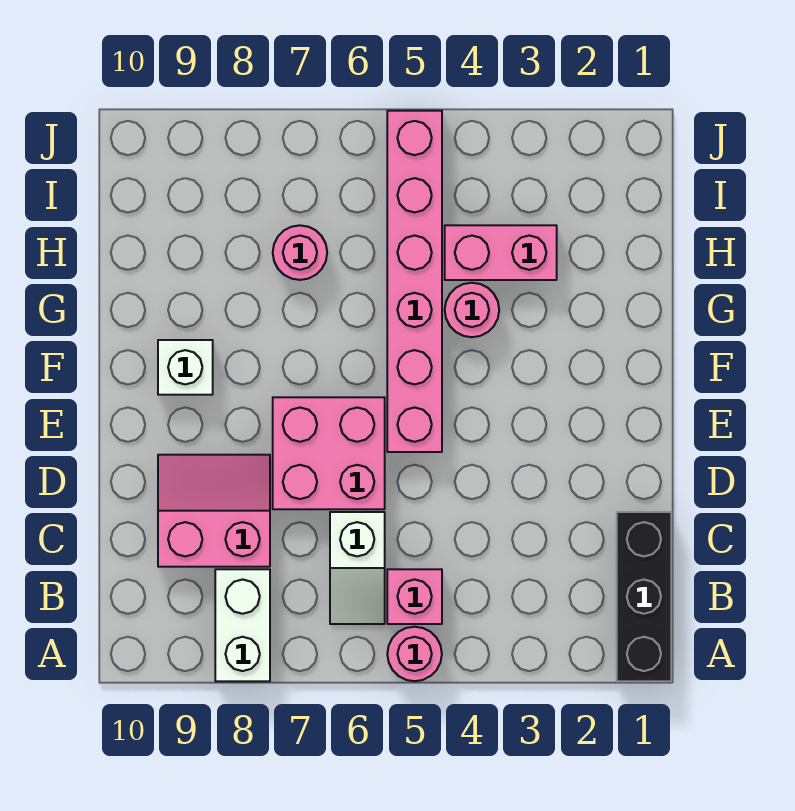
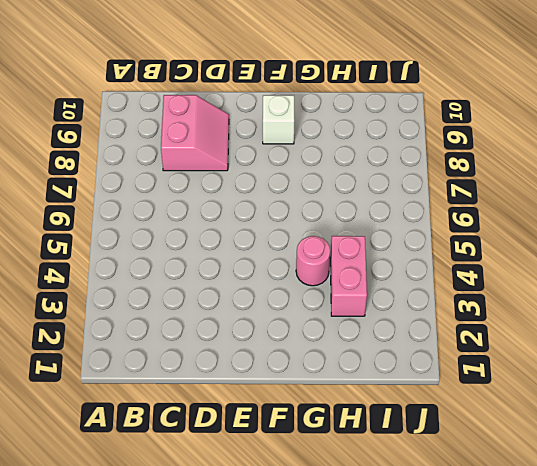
none -> black 1x3 brick [617,512,671,681]
none -> pink 1x1 round brick [387,627,442,681]
none -> white 1x2 brick [215,569,270,681]

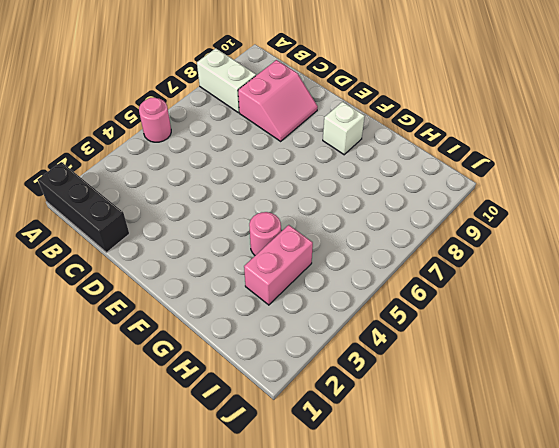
none -> pink 1x1 brick [387,569,442,624]
none -> white 1x2 slope [330,512,385,624]
none -> pink 2x2 brick [273,397,385,509]

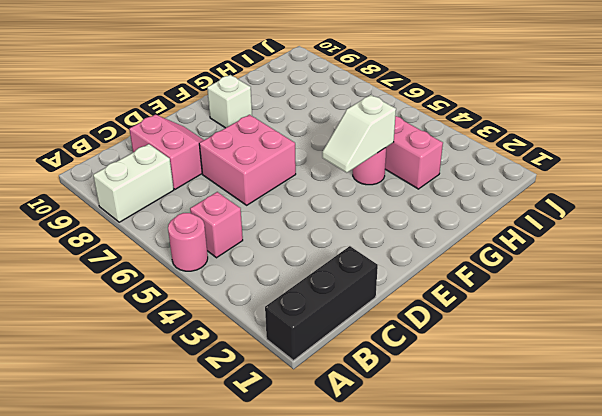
white 1x2 slope [322,95,396,173] -> white 1x2 slope moved to [330,512,385,624]
none -> pink 1x6 brick [387,111,442,452]
none -> pink 1x1 round brick [273,225,327,280]

